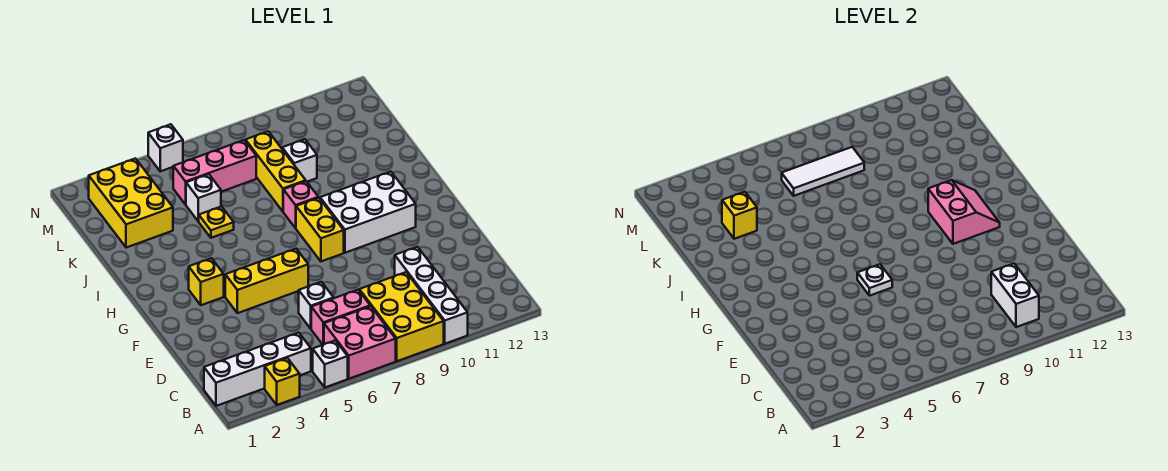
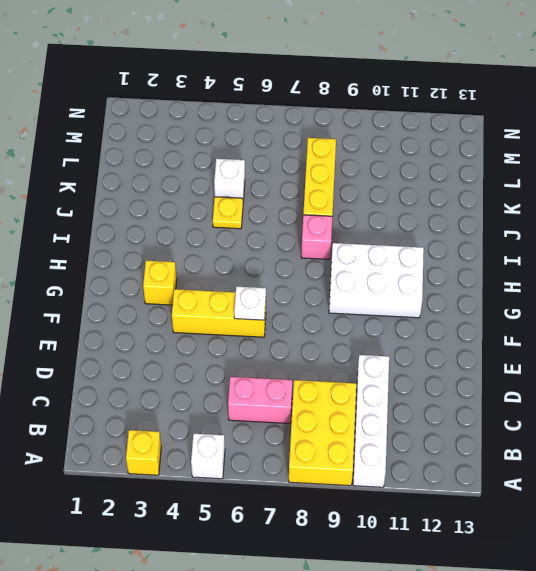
none -> pink 2x2 brick [324,306,396,379]
none -> white 1x4 brick [204,333,311,406]
none -> white 1x1 brick [299,282,334,329]

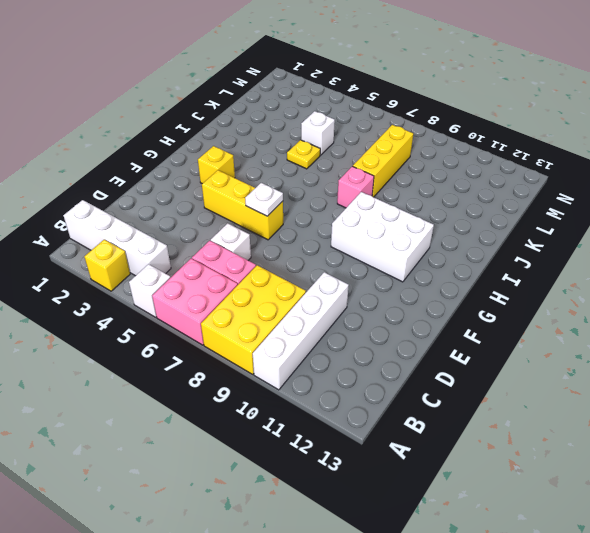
none -> yellow 1x2 brick [296,198,344,261]
none -> yellow 2x3 brick [89,158,173,248]
none -> white 1x1 brick [282,139,317,182]

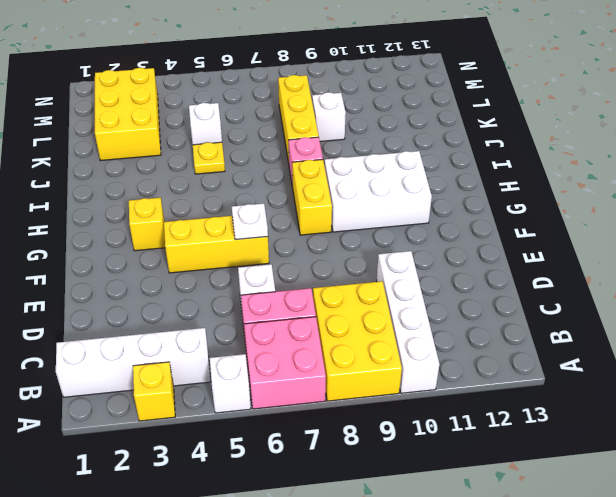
none -> pink 1x3 brick [173,140,256,204]
none -> white 1x1 brick [148,124,183,171]
none -> white 1x2 brick [991,264,1039,327]

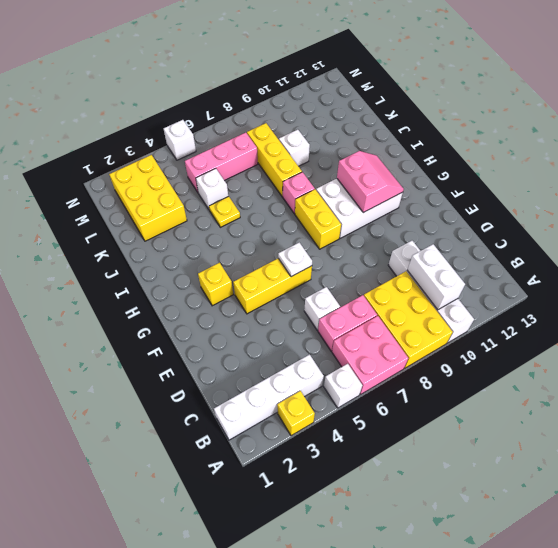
none -> yellow 1x1 brick [722,192,757,239]
none -> white 1x3 tile [782,147,864,196]

